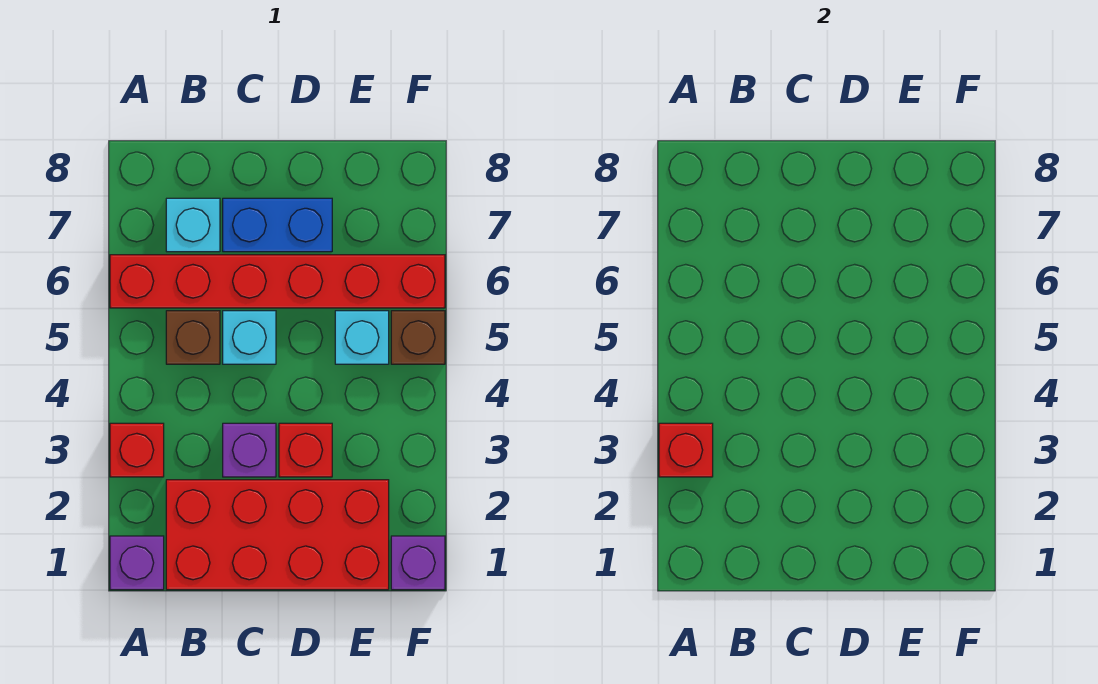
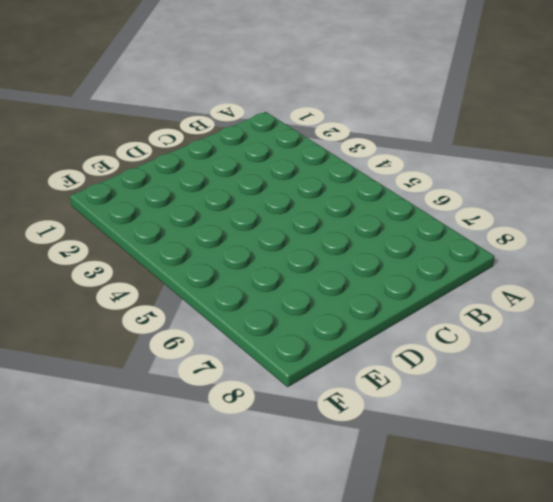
none -> purple 1x1 brick [110,536,164,590]
none -> red 1x1 brick [110,423,164,477]
none -> red 1x6 brick [110,255,445,308]

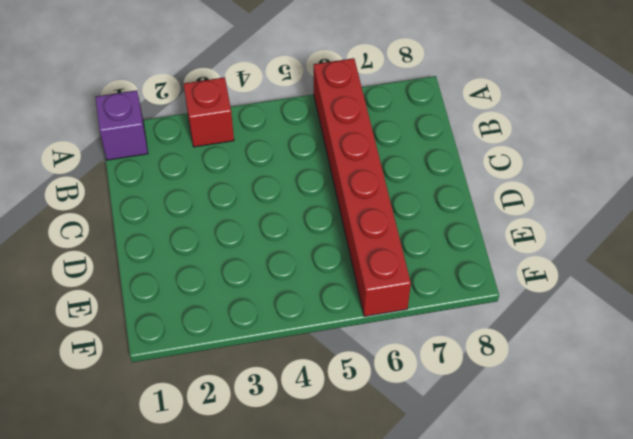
none -> red 2x4 brick [166,480,389,590]
none -> brown 1x1 brick [166,311,220,364]
none -> cyan 1x1 brick [166,198,220,252]

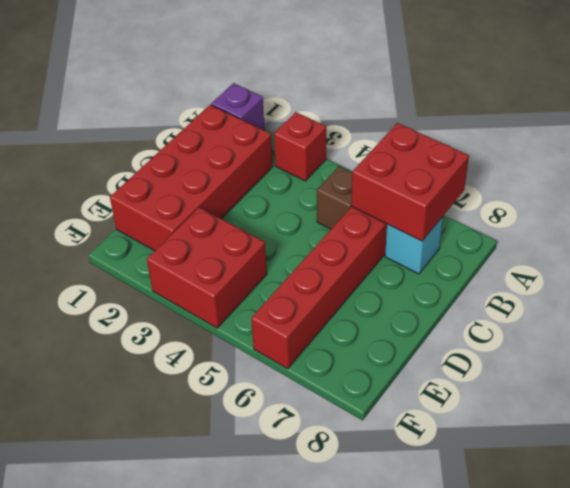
red 2x2 brick [351,123,469,241] -> none
red 2x2 brick [147,207,267,328] -> none
none -> purple 1x1 brick [223,423,276,477]
none -> cyan 1x1 brick [223,311,276,364]
none -> blue 1x2 brick [223,198,332,252]

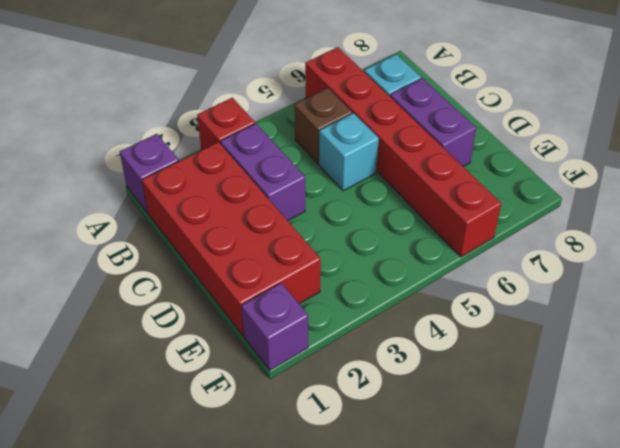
purple 1x2 brick [220,124,305,221] -> purple 1x1 brick [223,423,276,477]
purple 1x2 brick [390,78,476,167] -> blue 1x2 brick [223,198,332,252]
none -> red 1x1 brick [279,423,332,477]
none -> cyan 1x1 brick [335,311,389,364]
none -> brown 1x1 brick [391,311,445,364]

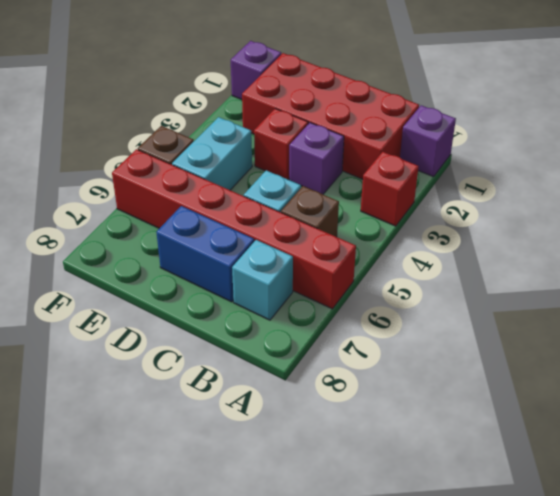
cyan 1x2 brick [172,117,252,190] -> cyan 1x1 brick [335,311,389,364]
none -> red 1x1 brick [659,423,713,477]

